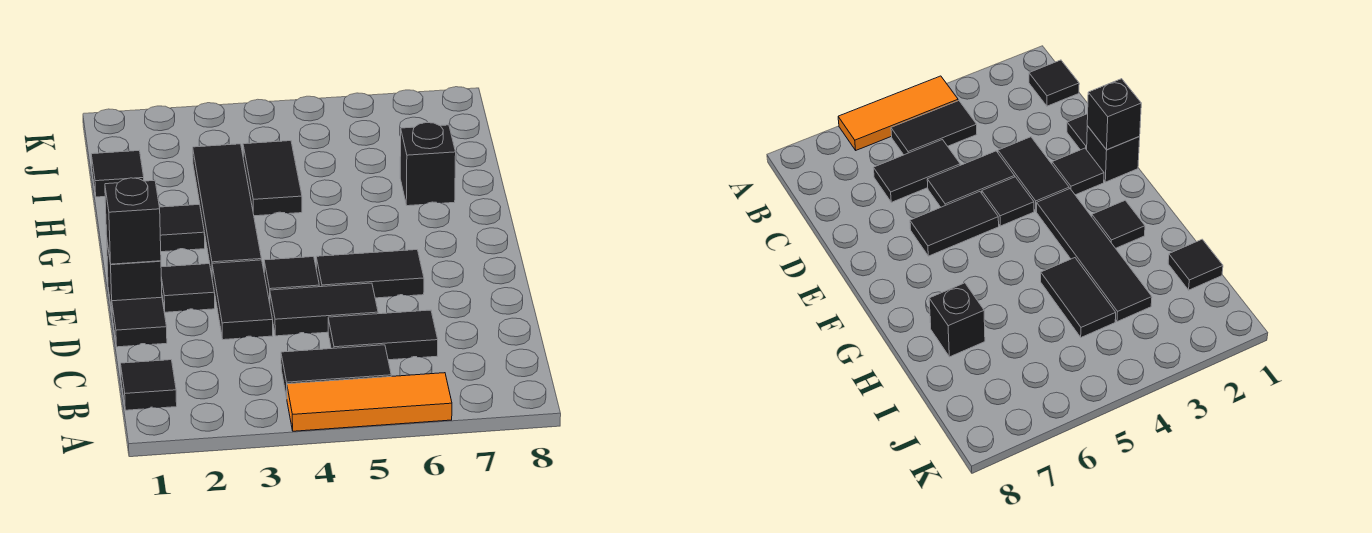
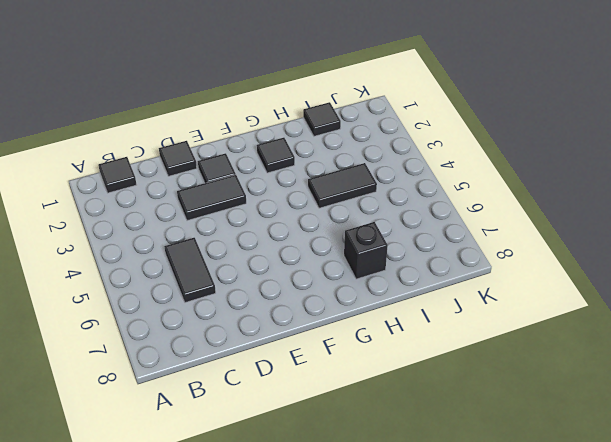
none -> orange 1x3 tile [287,373,452,431]
none -> black 1x2 tile [281,345,391,398]
none -> black 1x2 tile [270,283,378,336]

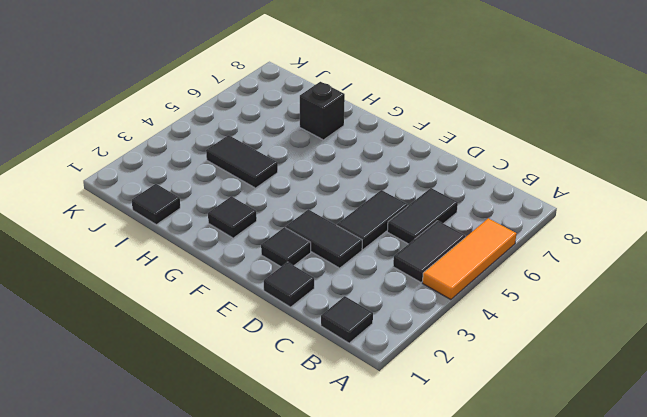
none -> black 1x1 brick [107,243,162,311]
none -> black 1x1 tile [264,257,319,302]
none -> black 1x2 tile [316,250,424,298]

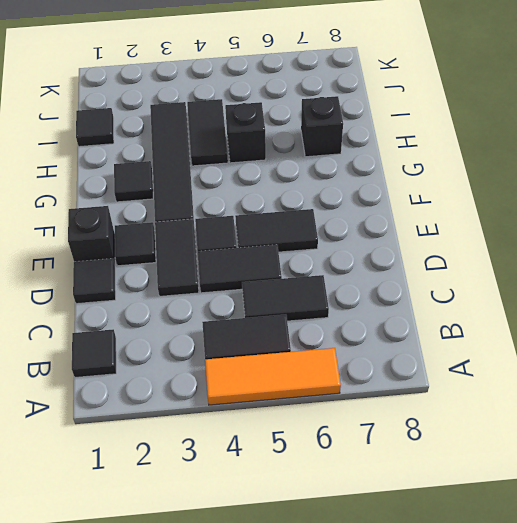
black 1x1 brick [225,102,266,163] -> black 1x1 brick moved to [105,178,161,264]

